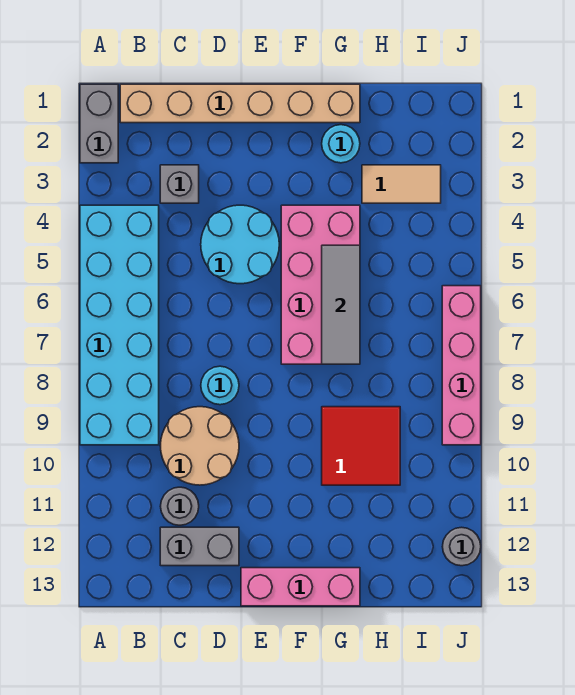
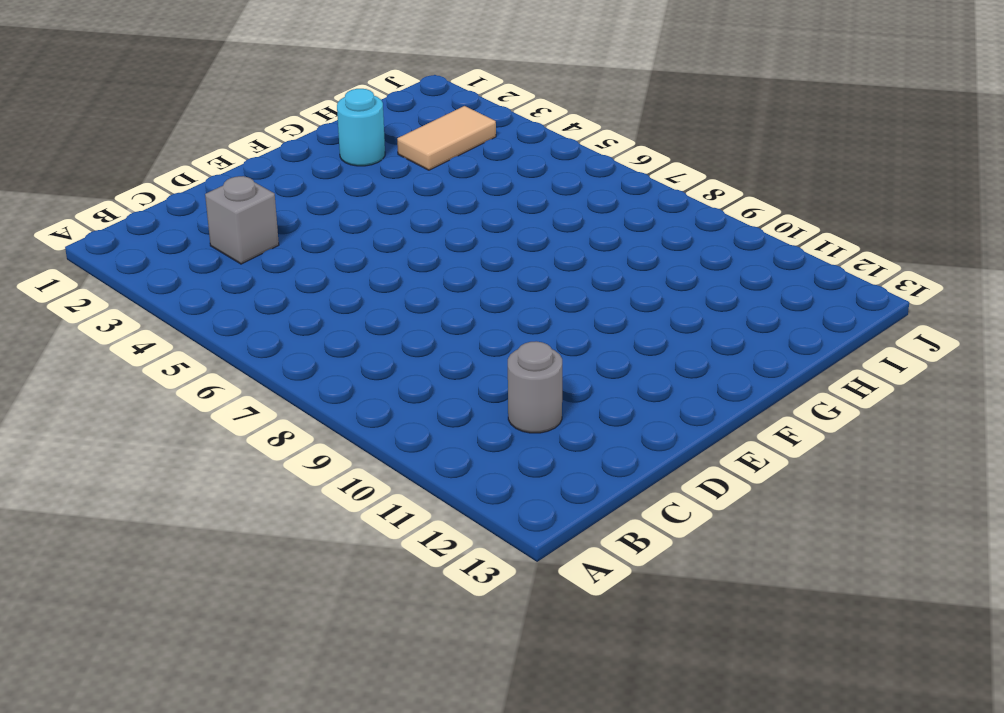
none -> grey 1x2 brick [80,84,118,163]
none -> cyan 2x6 brick [80,205,159,445]
none -> tan 1x6 brick [120,84,360,123]

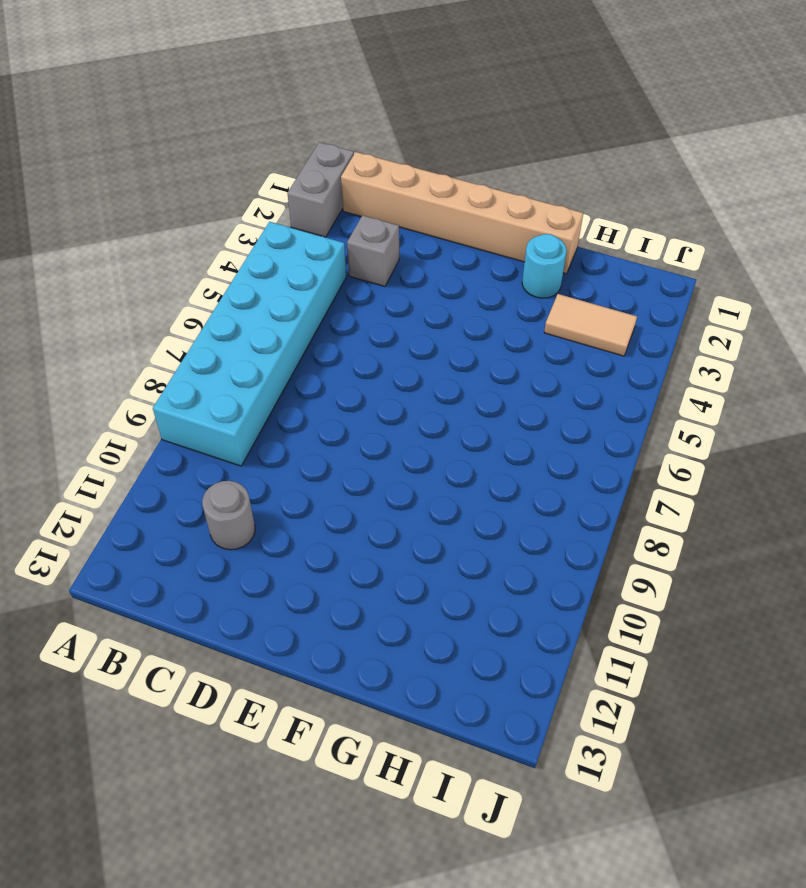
none -> tan 2x2 round brick [160,407,239,485]
none -> grey 1x2 brick [160,527,239,566]
none -> cyan 2x2 round brick [201,205,279,284]

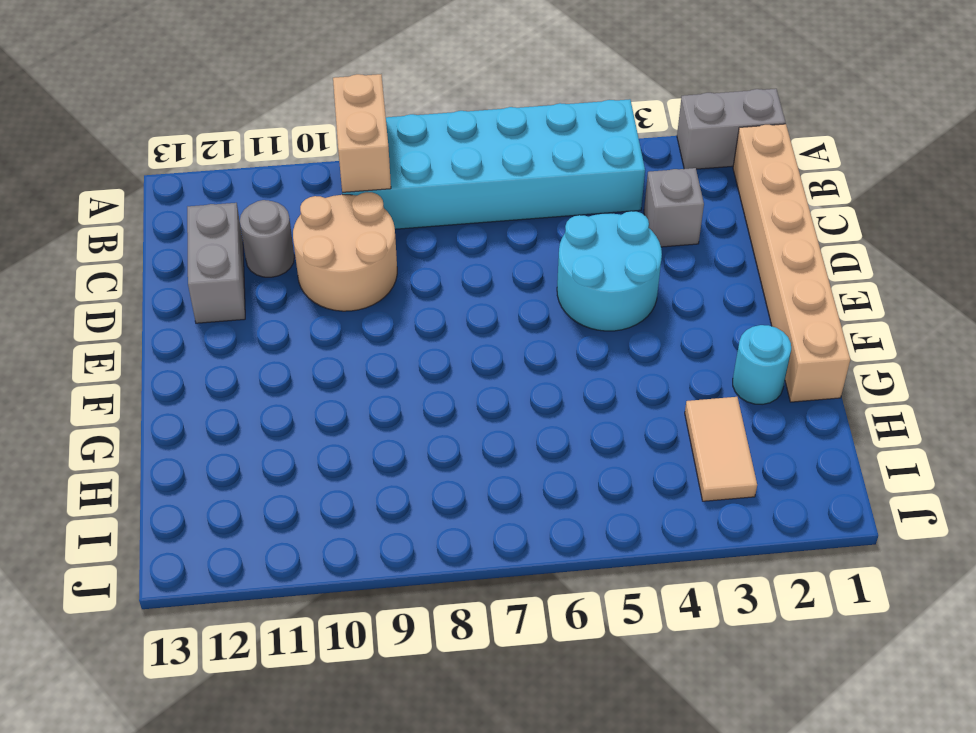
tan 1x2 brick [333,74,391,192] -> none
none -> cyan 1x1 round brick [201,366,239,405]
none -> pink 1x3 brick [241,568,360,606]
none -> pink 2x4 brick [281,205,360,364]

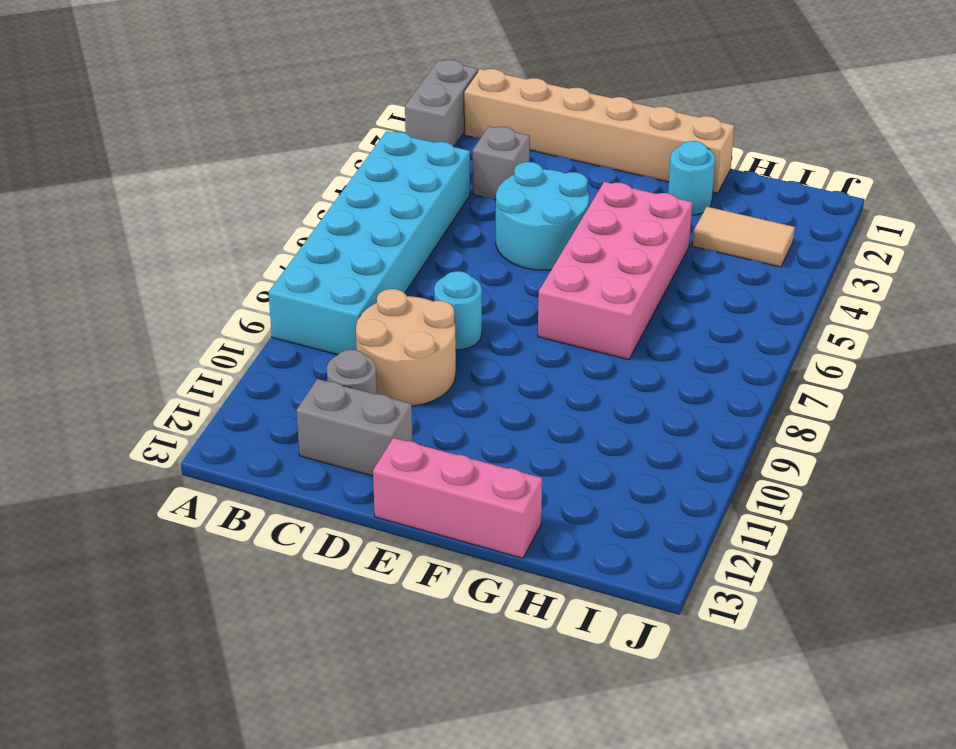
none -> red 2x2 tile [322,407,400,485]
none -> pink 1x4 brick [442,286,481,445]
none -> grey 1x1 round brick [442,527,481,566]

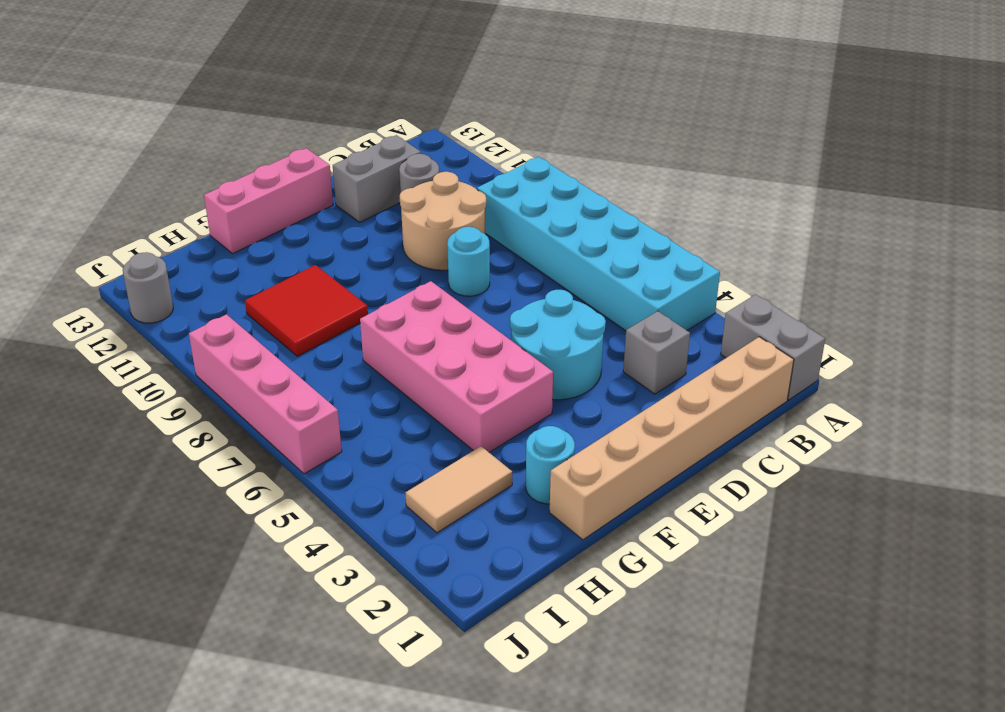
none -> grey 1x3 tile [322,245,360,364]

